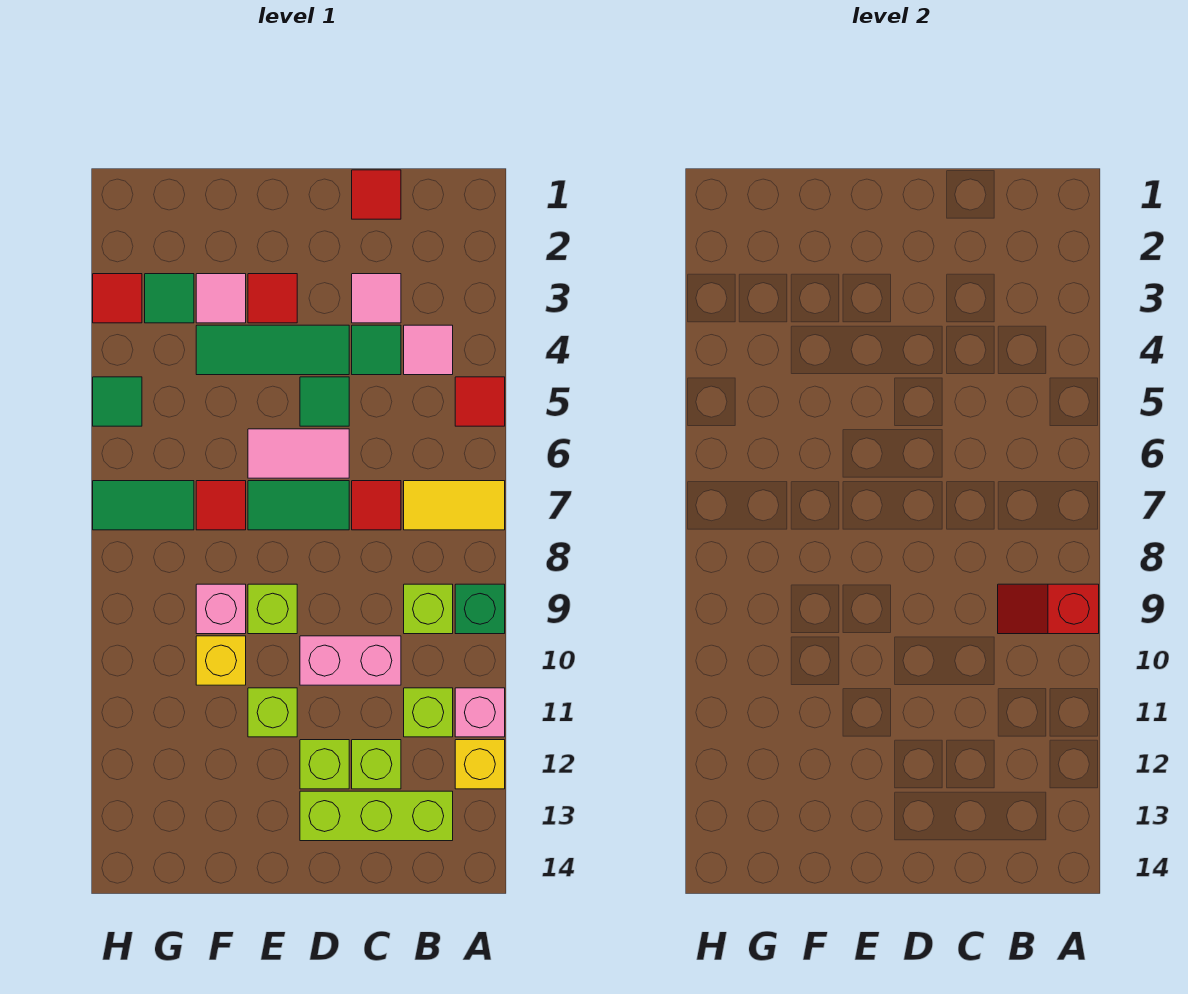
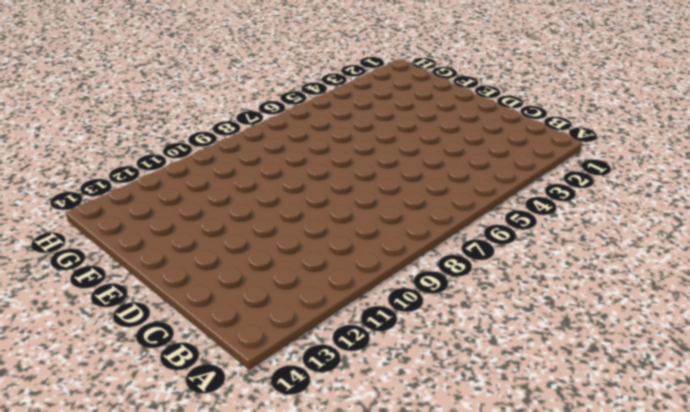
none -> red 1x1 tile [455,377,505,426]
none -> yellow 1x2 tile [404,481,505,530]
none -> green 1x1 brick [455,584,505,634]
none -> pink 1x1 brick [455,688,505,737]

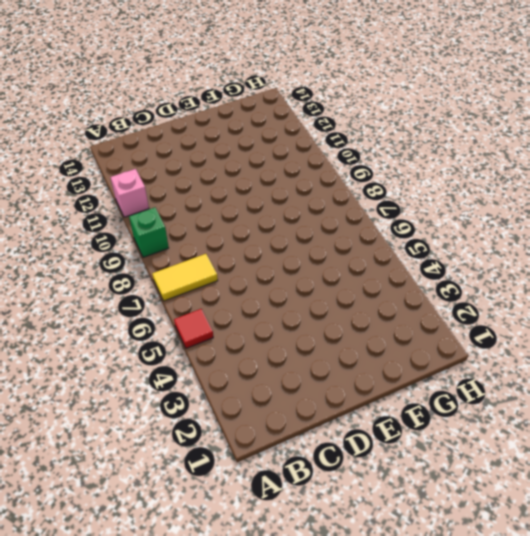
none -> yellow 1x1 brick [455,740,505,789]
none -> pink 1x1 tile [404,325,453,375]
none -> lime 1x1 brick [404,584,453,634]
none -> lime 1x1 brick [404,688,453,737]

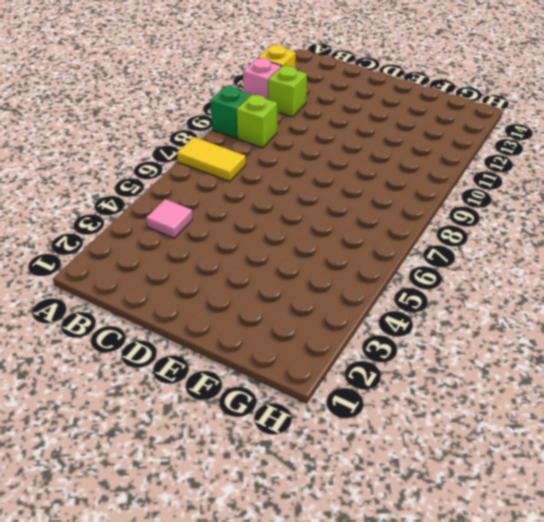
none -> red 1x1 tile [455,377,505,426]
none -> lime 1x3 brick [300,791,453,841]
none -> red 1x1 tile [352,170,401,219]
none -> pink 1x1 tile [352,274,401,323]

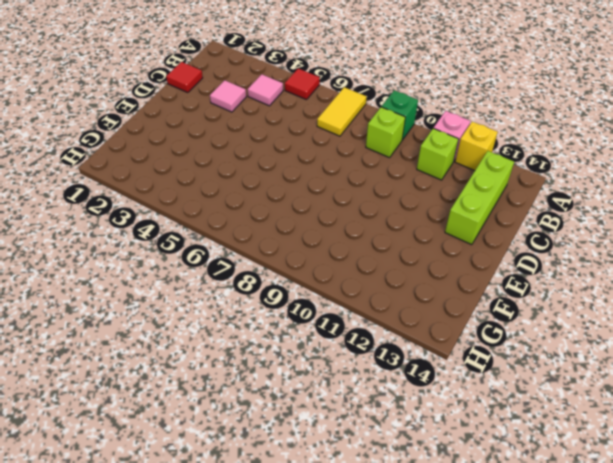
none -> green 1x1 tile [352,325,401,375]
none -> red 1x1 tile [352,481,401,530]
none -> pink 1x2 brick [300,636,401,685]
none -> lime 1x1 brick [352,740,401,789]

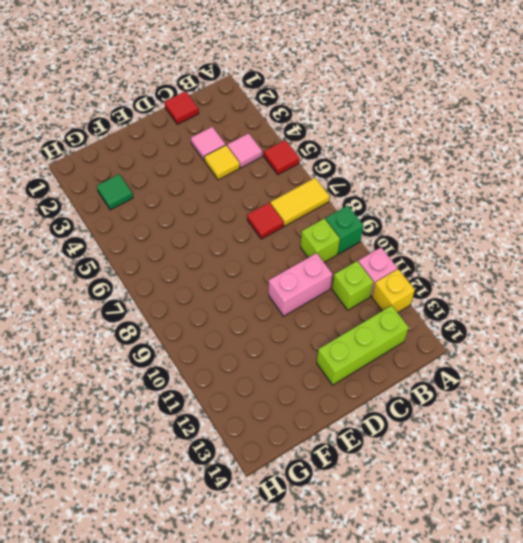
yellow 1x1 tile [204,145,240,180] -> green 1x1 tile [352,325,401,375]
none -> lime 1x1 brick [352,740,401,789]
none -> green 1x3 tile [196,325,349,375]
none -> green 1x1 tile [300,377,349,426]
none -> pink 1x2 tile [248,429,349,478]

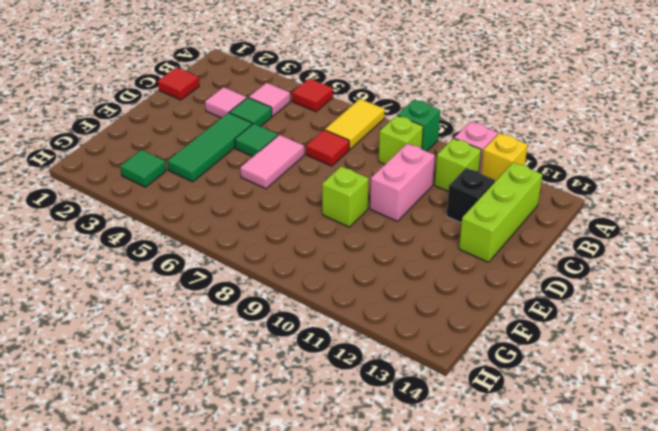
black 1x1 brick [447,168,495,223] -> lime 1x1 brick [352,740,401,789]
none -> green 1x2 tile [248,481,349,530]
none -> lime 1x1 brick [300,740,349,789]
none -> red 1x1 tile [248,274,297,323]
none -> lime 1x1 brick [248,688,297,737]

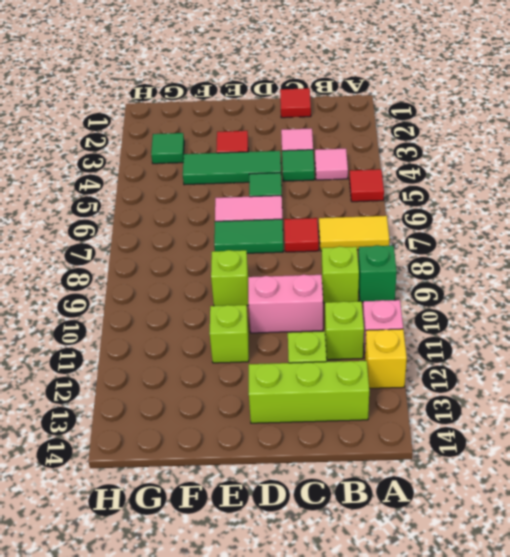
none -> lime 1x1 brick [300,740,349,789]
none -> pink 1x1 tile [196,274,246,323]
none -> red 1x1 tile [196,481,246,530]
none -> pink 1x1 brick [196,584,246,634]

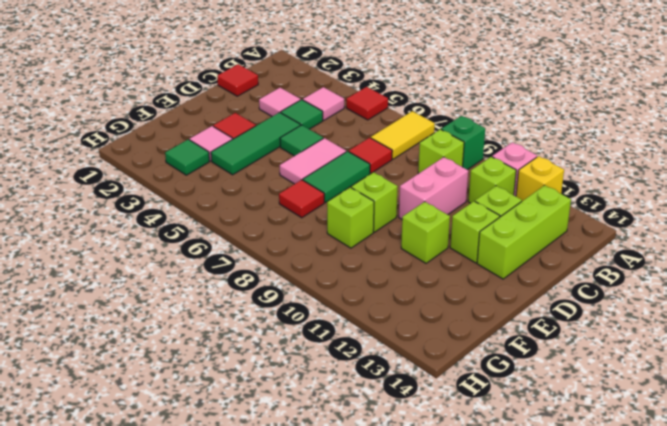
lime 1x1 brick [327,187,374,248] -> pink 1x1 brick [196,584,246,634]
none -> yellow 1x1 brick [196,636,246,685]
none -> green 1x2 tile [93,481,194,530]
none -> red 1x1 tile [93,274,142,323]
none -> green 1x1 tile [93,377,142,426]

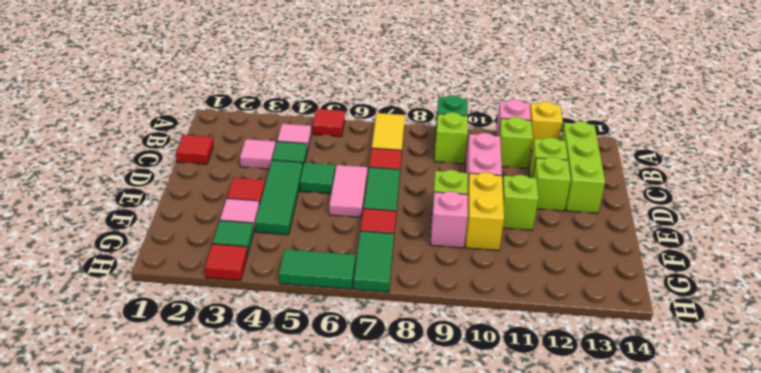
yellow 1x2 brick [466,172,504,251] -> yellow 1x1 brick [196,636,246,685]
green 1x2 tile [279,249,355,289] -> green 1x1 tile [93,377,142,426]
none -> red 1x2 slope [998,584,1099,634]

